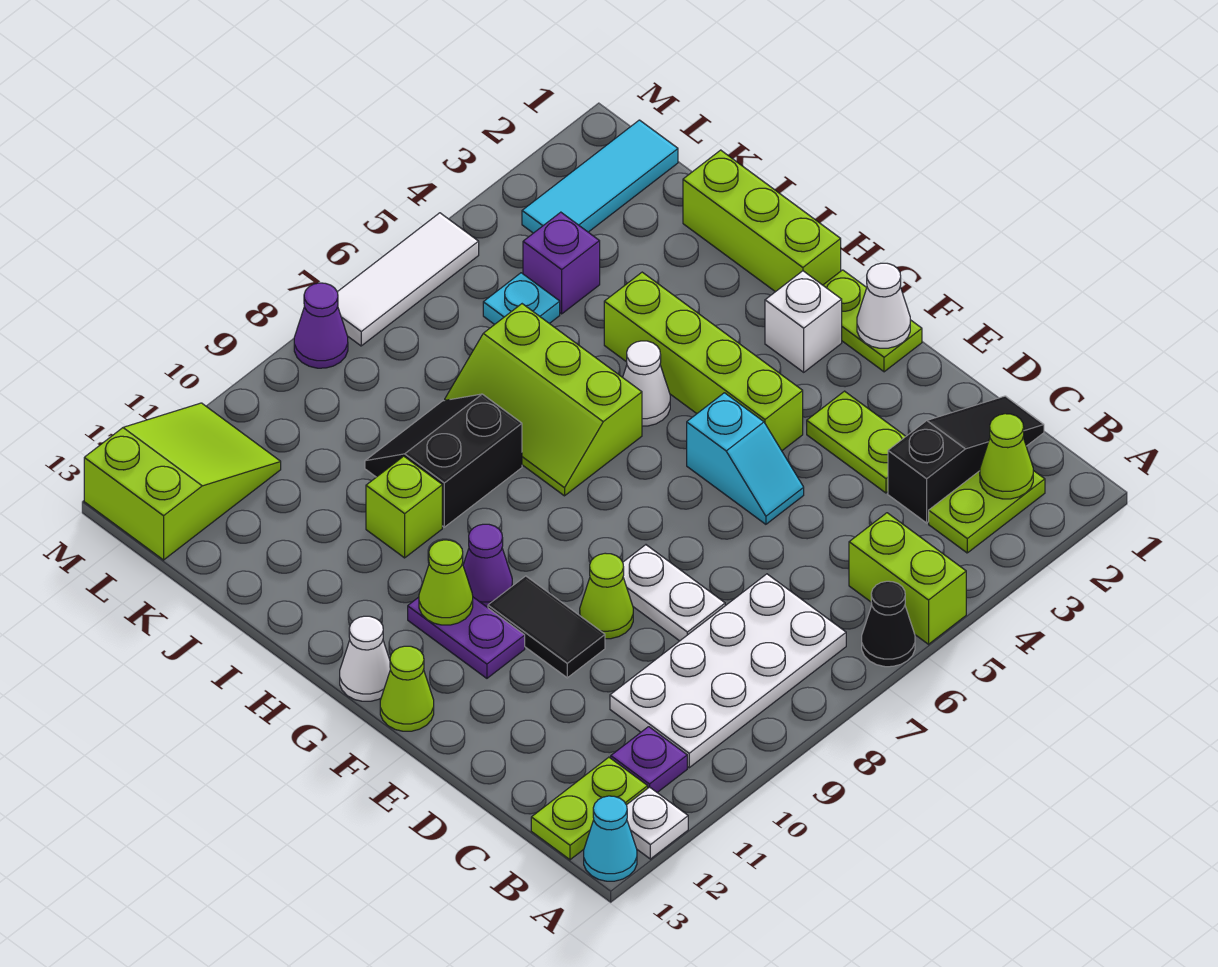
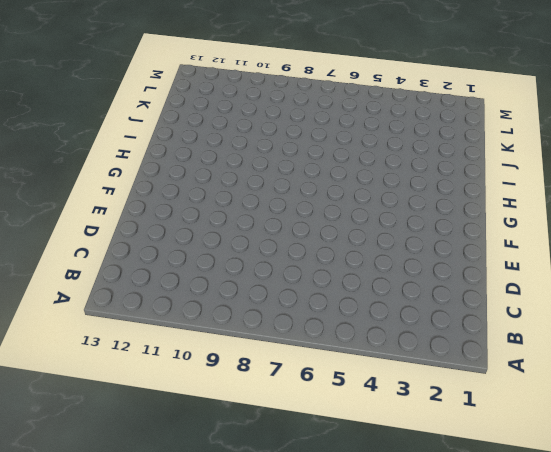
none -> lime 1x2 brick [849,513,966,644]
none -> black 1x1 cone [862,581,915,667]
none -> white 1x1 plate [627,787,688,859]
none -> cyan 1x1 cone [584,796,637,881]

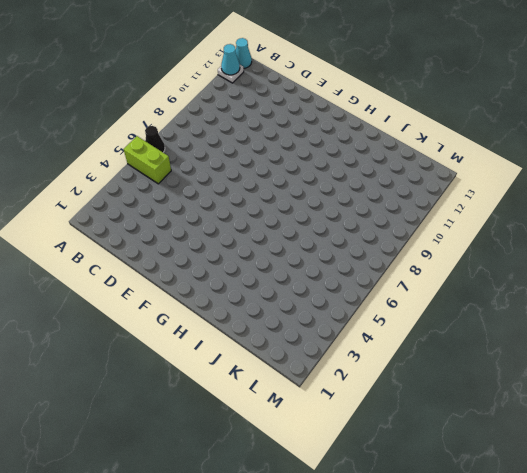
cyan 1x1 cone [221,44,240,75] -> none
none -> lime 1x2 plate [929,471,1045,553]
none -> white 2x4 plate [610,574,846,768]
none -> purple 1x1 plate [611,727,687,792]
none -> lime 1x2 plate [531,757,648,860]

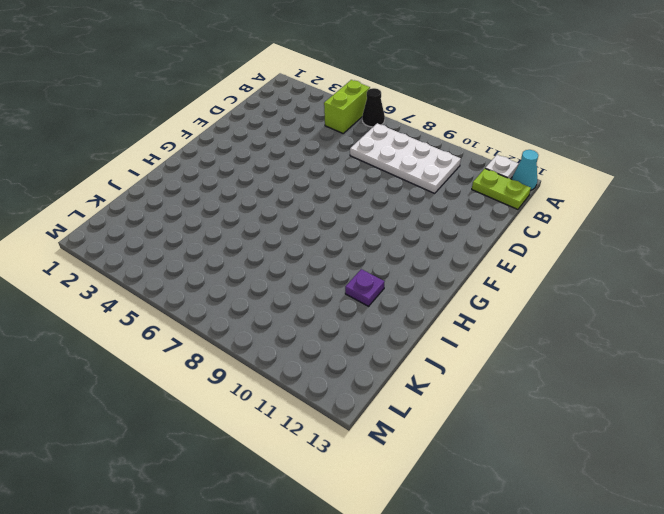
purple 1x1 plate [345,269,384,306] -> purple 1x1 plate moved to [611,727,687,792]
none -> lime 1x2 plate [929,471,1045,553]
none -> black 1x3 slope [888,396,1044,523]
none -> lime 1x2 plate [807,391,906,493]
none -> white 1x2 plate [623,545,725,641]

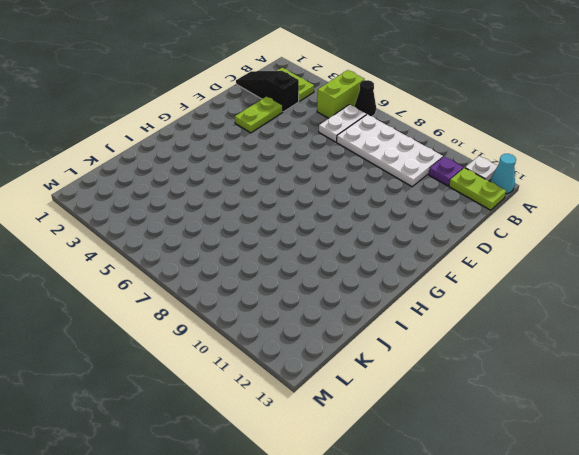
white 1x2 plate [319,105,366,142] -> white 1x2 plate moved to [623,545,725,641]
none -> cyan 1x2 slope [687,393,804,524]
none -> lime 1x1 cone [580,553,633,639]
none -> black 1x2 tile [488,576,605,678]
none -> lime 1x2 plate [823,270,922,372]

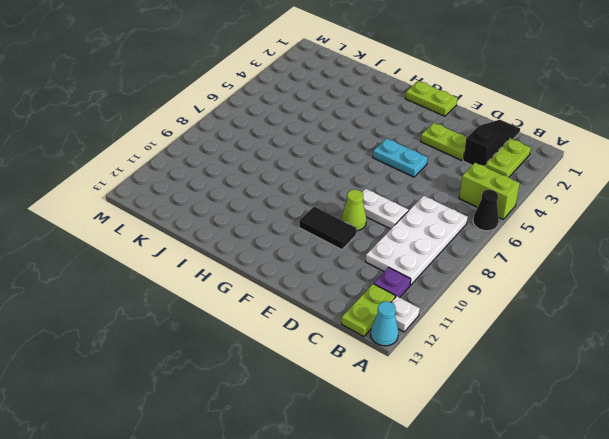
cyan 1x2 plate [373,138,428,177] -> cyan 1x2 slope [687,393,804,524]
none -> lime 1x4 brick [604,272,803,451]
none -> purple 1x2 plate [408,597,525,678]
none -> lime 1x1 cone [380,646,434,731]
none -> white 1x1 brick [765,271,842,372]

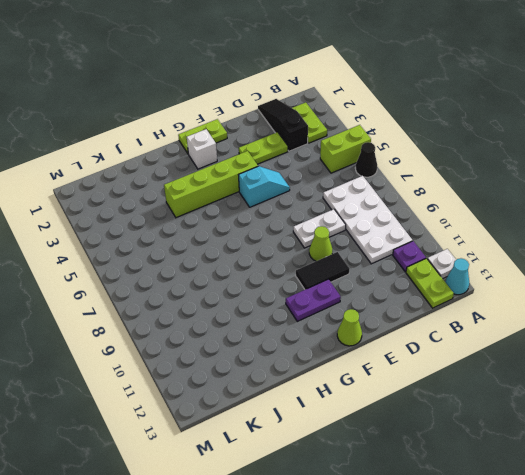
none -> purple 1x1 cone [463,524,512,608]
none -> white 1x1 cone [340,616,390,701]
none -> lime 1x3 brick [683,150,841,292]
none -> white 1x1 cone [623,341,670,426]

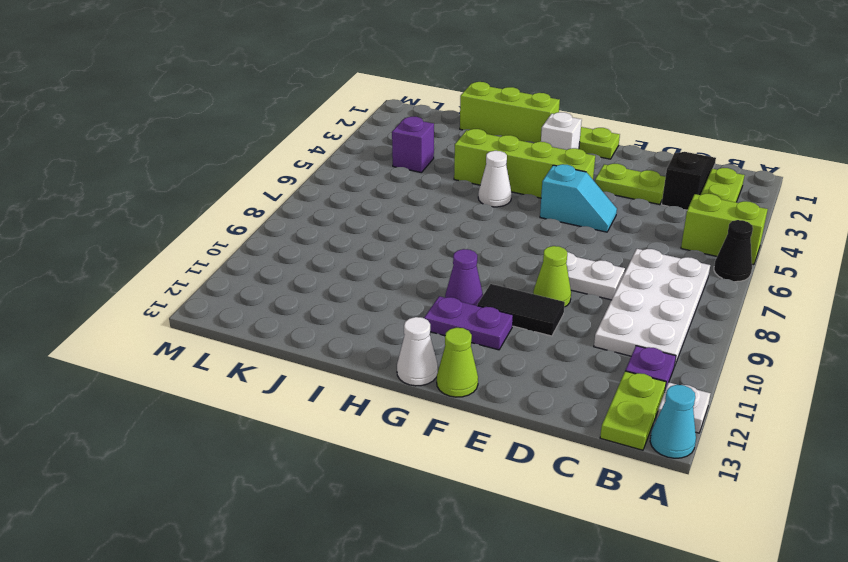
none -> lime 2x3 slope [445,304,642,496]
none -> black 2x2 slope [365,394,522,527]
none -> lime 1x1 brick [366,456,442,558]
none -> cyan 1x1 plate [483,273,560,325]

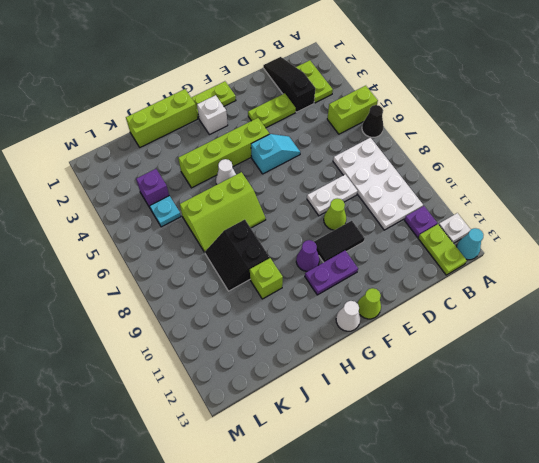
none -> cyan 1x3 tile [522,120,678,233]
none -> lime 2x3 slope [84,403,281,560]
none -> white 1x3 tile [338,213,479,346]
none -> purple 1x1 cone [294,283,348,368]

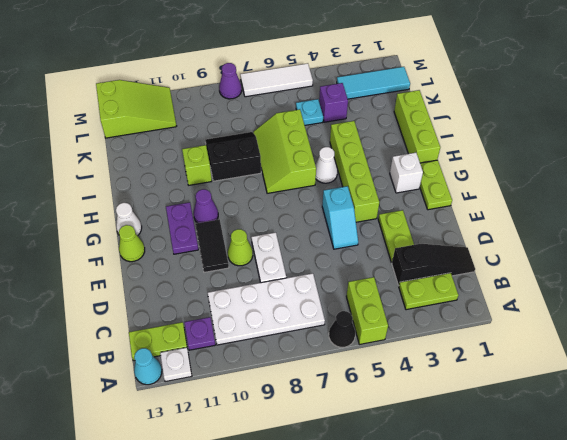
none -> lime 1x1 cone [980,414,1033,499]
none -> white 1x1 cone [857,263,910,348]
none -> lime 1x1 cone [419,540,473,625]

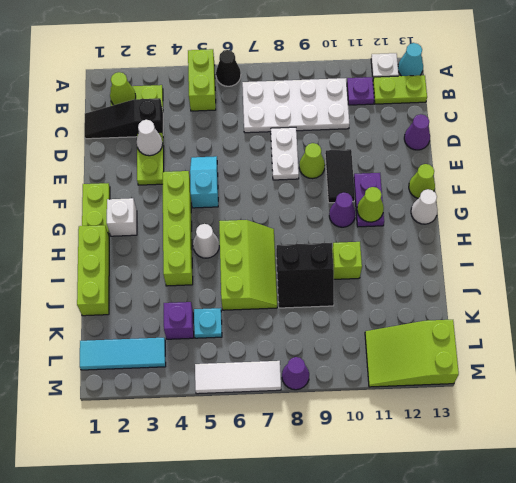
white 1x1 cone [137,120,163,156] -> white 1x1 cone moved to [857,263,910,348]
purple 1x1 cone [404,114,430,150] -> none

